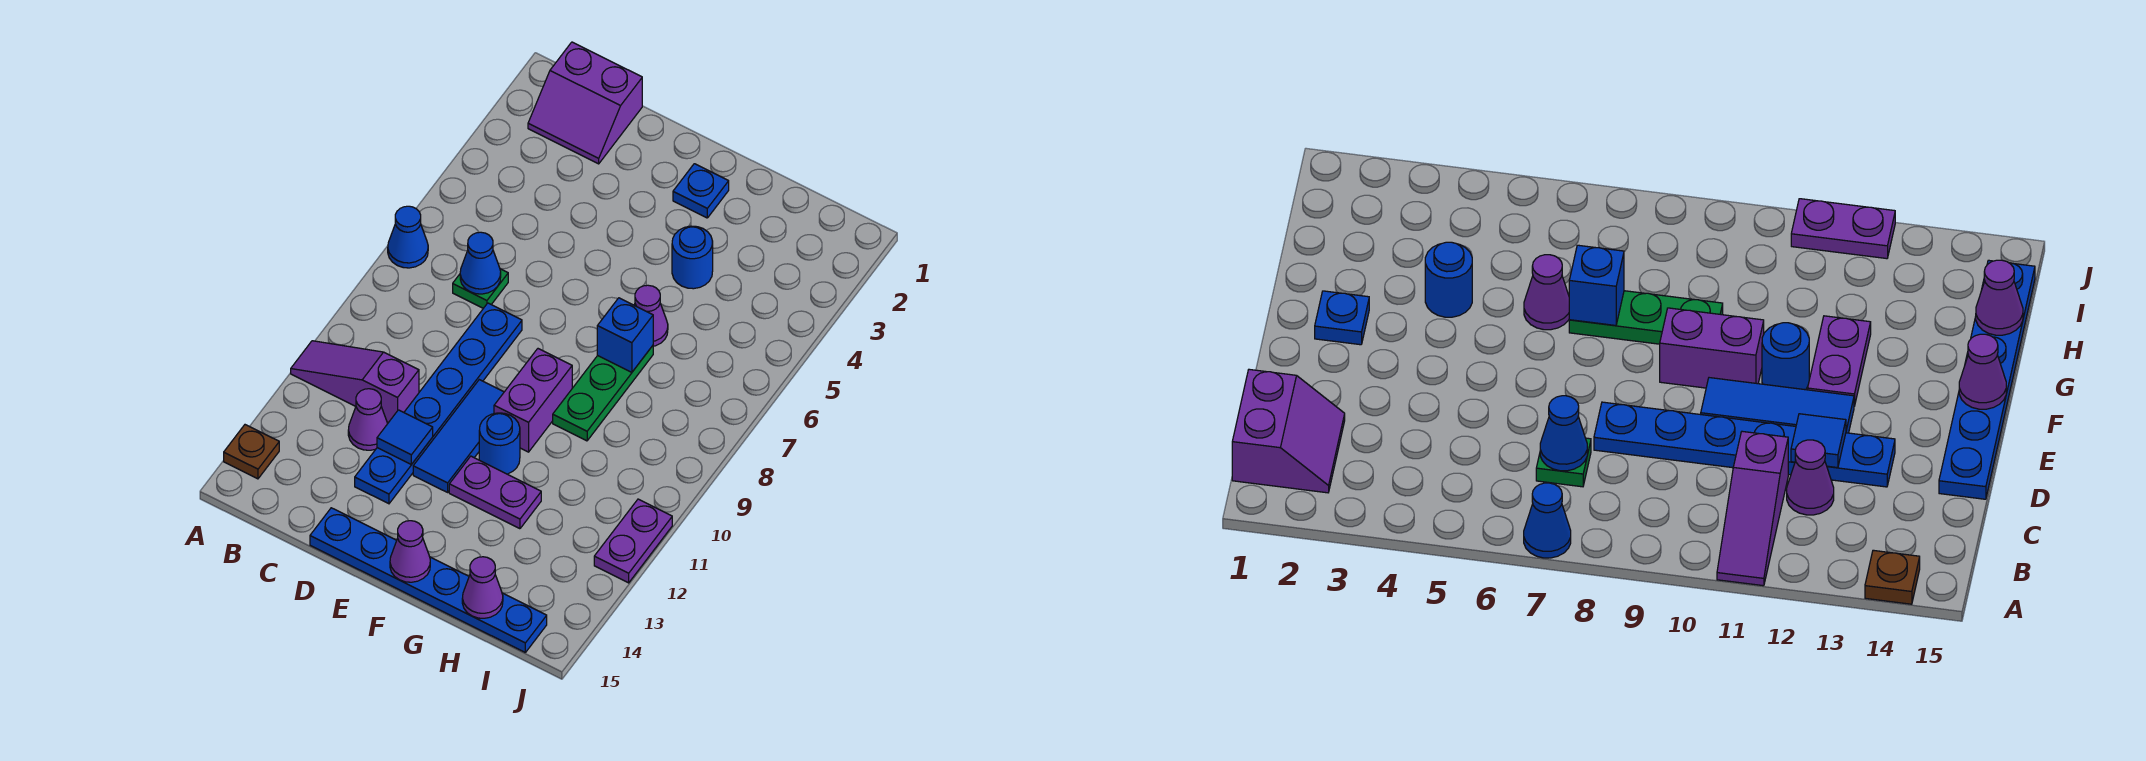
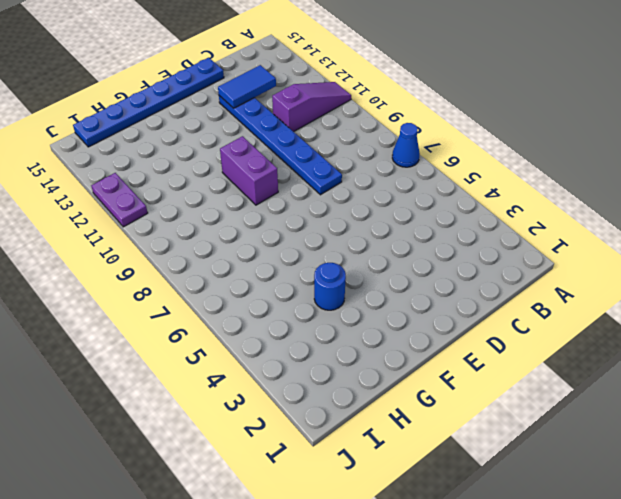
blue 1x2 tile [218,65,276,108] -> none
none -> brown 1x1 plate [224,425,279,479]
none -> purple 2x2 slope [528,42,642,164]
none -> green 1x1 plate [453,269,508,308]

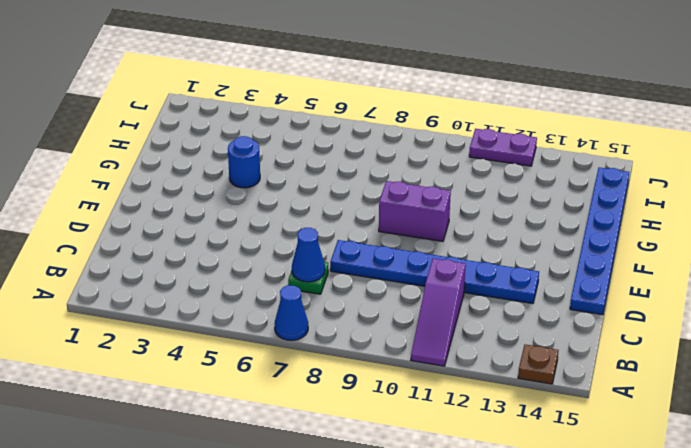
none -> purple 2x2 slope [528,42,642,164]
none -> purple 1x1 cone [348,389,388,450]
none -> blue 1x3 tile [413,380,504,492]

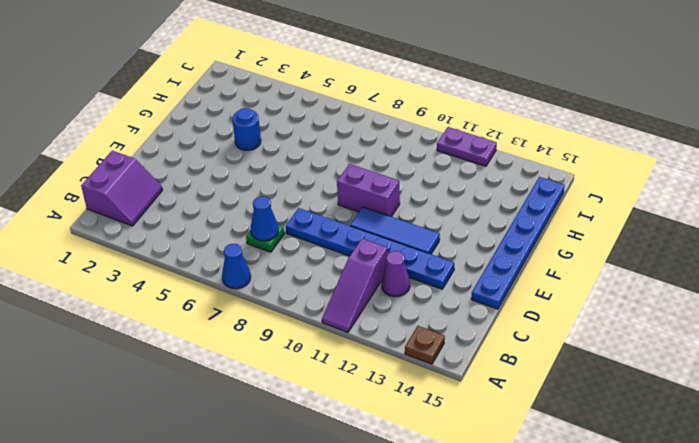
none -> blue 1x1 plate [673,164,729,218]
none -> blue 1x1 round brick [479,413,520,474]
none -> purple 1x2 plate [449,456,541,529]

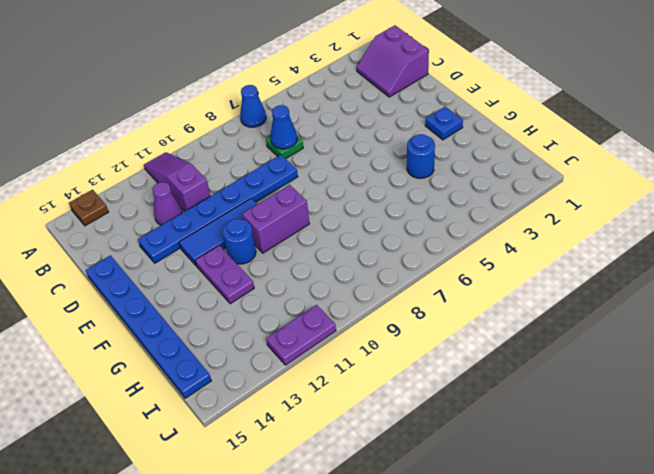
none -> purple 1x1 cone [634,285,668,346]
none -> green 1x3 plate [553,346,653,441]
none -> blue 1x1 tile [377,410,433,464]

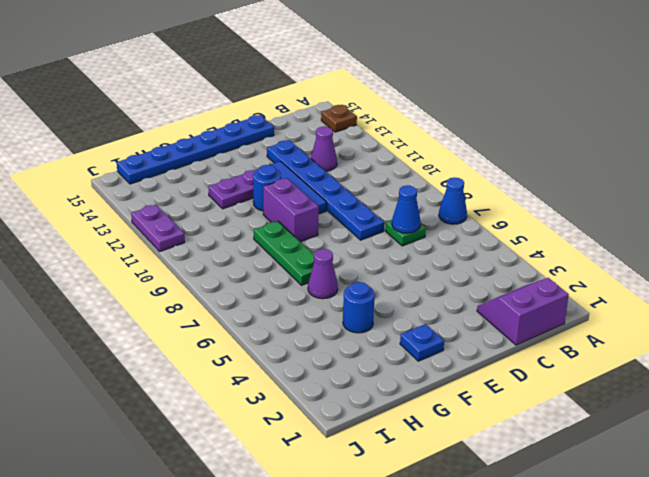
none -> purple 1x3 slope [291,341,419,423]
none -> blue 1x1 tile [377,410,433,464]
none -> purple 1x1 cone [390,521,430,582]

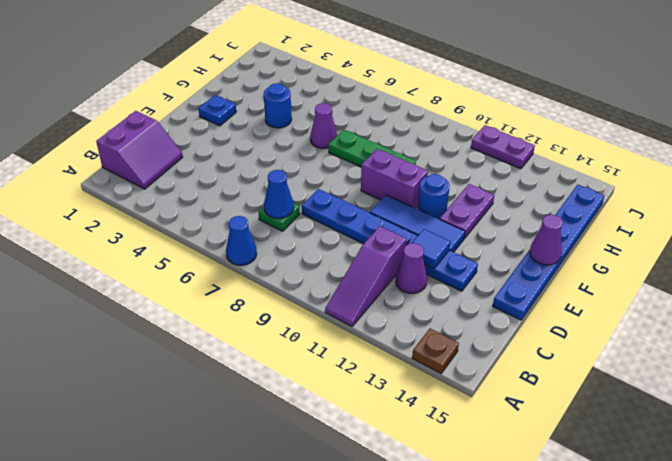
none -> blue 1x1 brick [597,298,653,372]
none -> purple 1x1 cone [462,557,503,618]

